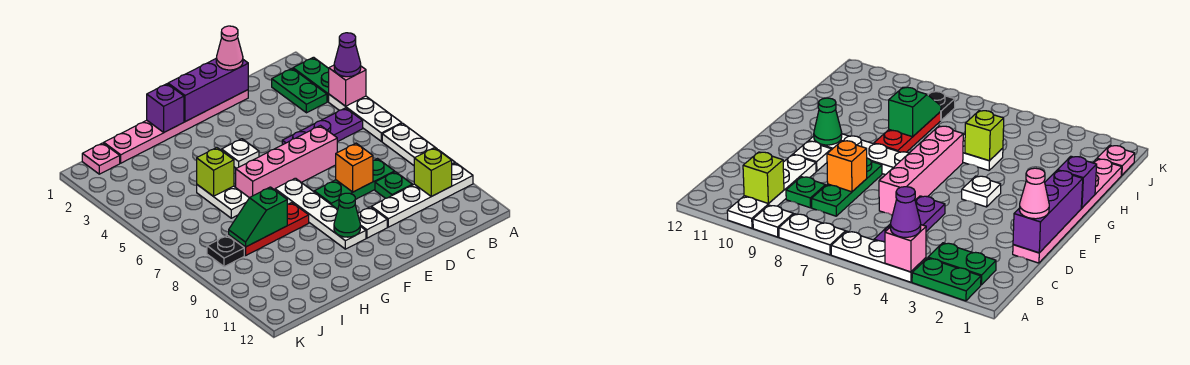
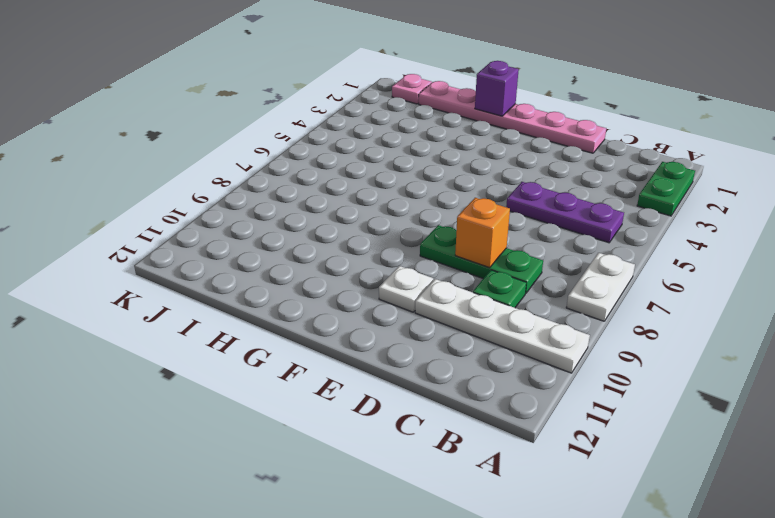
none -> white 1x3 plate [329,94,402,141]
none -> white 1x1 plate [753,205,793,237]
none -> green 1x2 plate [272,69,327,113]

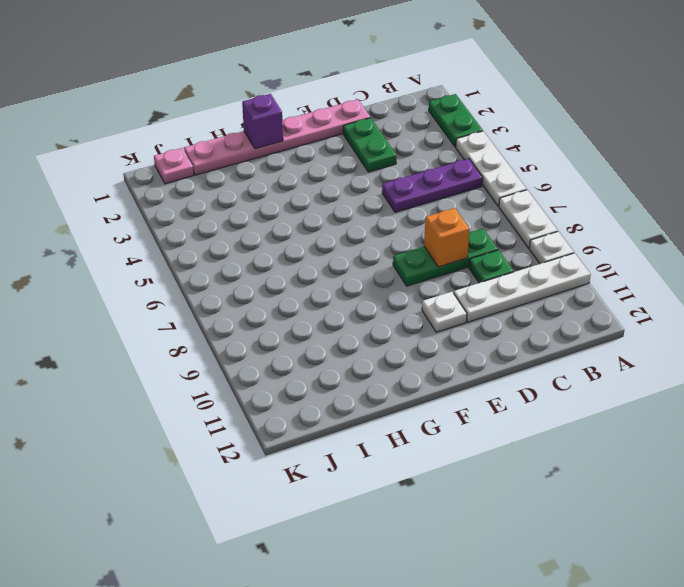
green 1x2 plate [343,118,396,172] -> green 1x2 plate moved to [272,69,327,113]
none -> pink 1x4 brick [236,126,337,198]
none -> white 1x1 plate [221,139,259,168]
none -> white 1x4 plate [275,178,366,249]

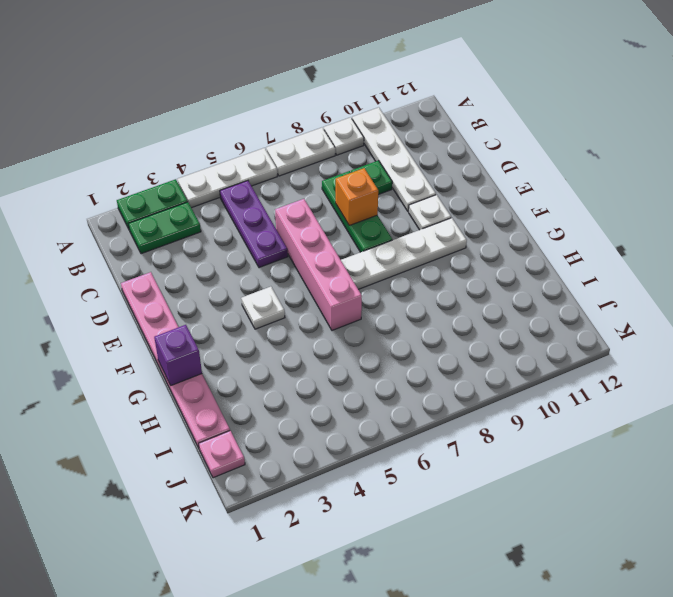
none -> red 1x3 plate [229,203,309,256]
none -> white 1x2 plate [197,185,249,218]
none -> black 1x1 plate [207,235,244,267]

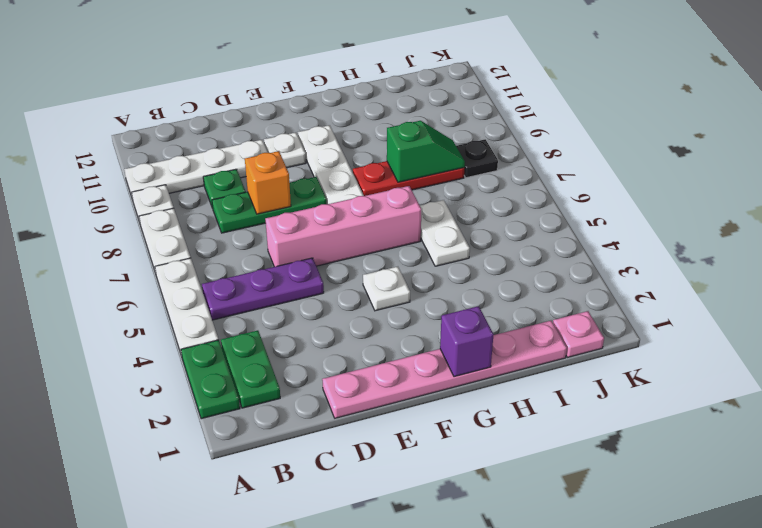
none -> pink 1x1 brick [329,65,366,106]
none -> lime 1x1 brick [414,148,452,196]
none -> purple 1x3 brick [168,59,248,122]

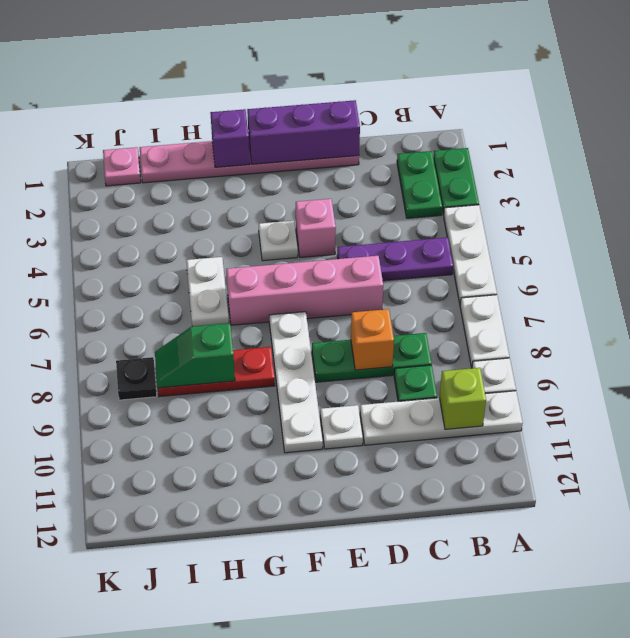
pink 1x1 brick [296,199,336,257] -> pink 1x1 brick moved to [329,65,366,106]
none -> green 1x1 cone [334,193,360,237]
none -> lime 1x1 brick [197,148,234,196]
none -> purple 1x1 cone [334,33,361,77]

